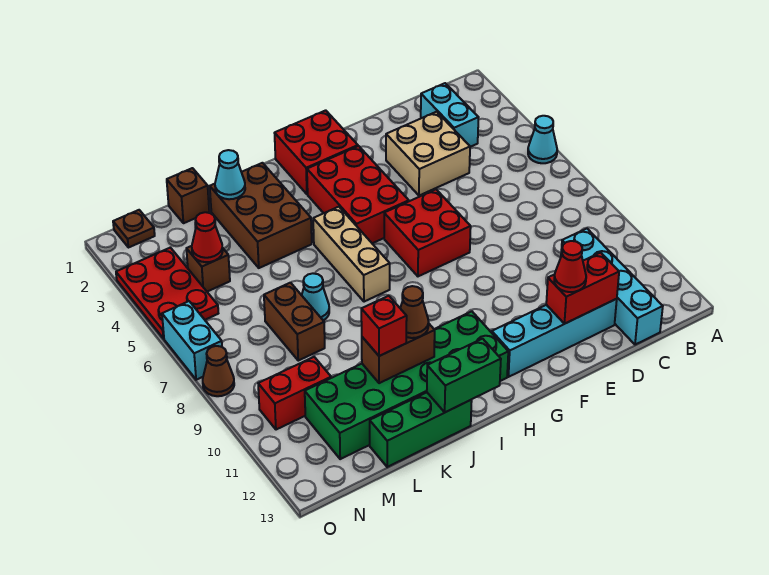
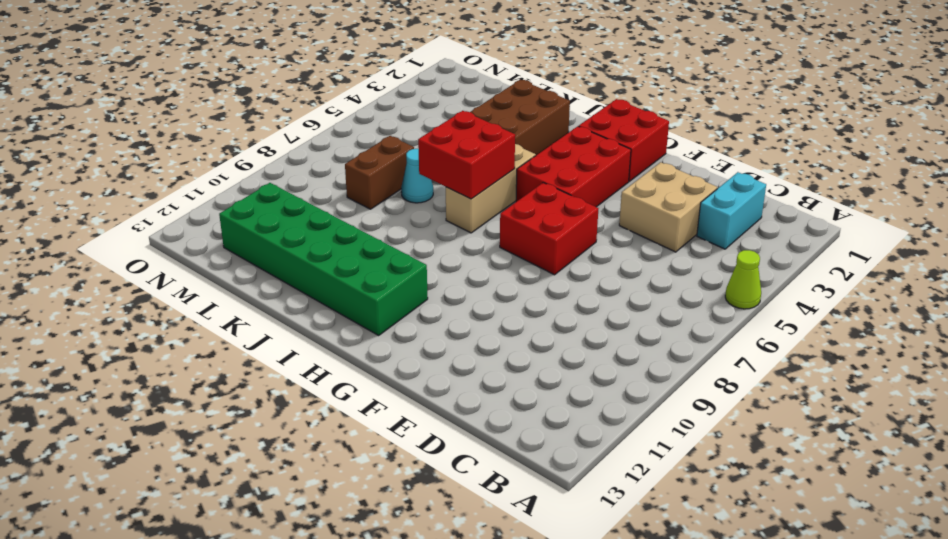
lime 1x1 cone [725,250,761,309] -> cyan 1x1 cone [528,116,557,163]
red 2x2 brick [418,111,515,199] -> none
none -> cyan 1x4 brick [561,229,663,345]
none -> cyan 1x4 brick [492,299,617,377]
none -> green 1x3 brick [370,392,472,467]

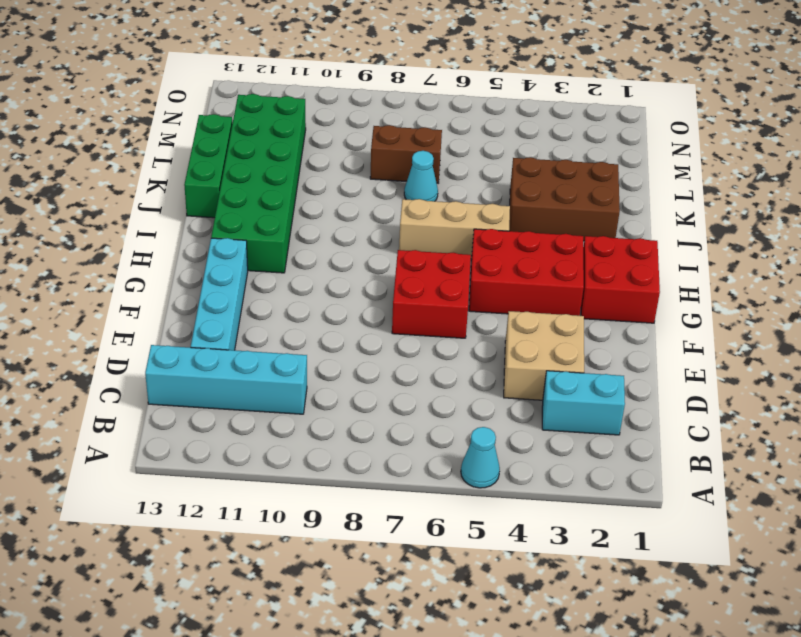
none -> brown 1x1 brick [167,168,209,223]
none -> brown 1x1 brick [186,246,230,292]
none -> red 1x2 brick [258,357,331,430]

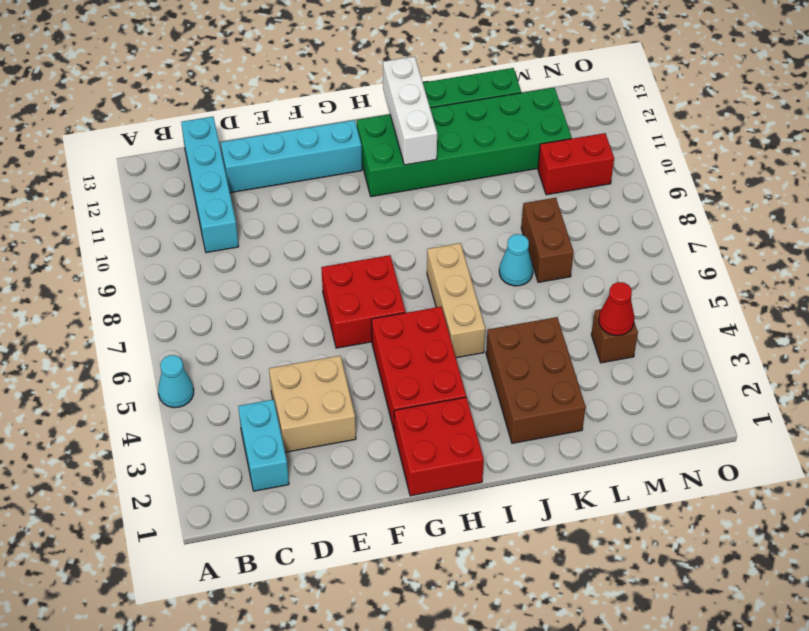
white 1x3 brick [383,56,437,165] -> green 1x2 brick [427,339,501,412]
none -> brown 1x1 brick [167,168,209,223]
none -> brown 1x1 plate [113,210,155,248]
none -> red 2x3 plate [116,248,218,339]

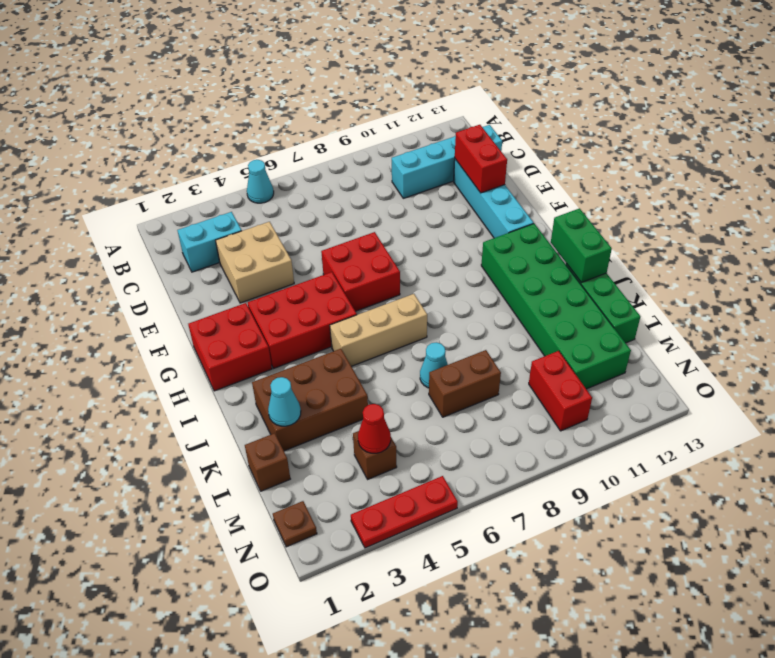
red 1x3 plate [351,476,458,548] -> red 2x3 plate [116,248,218,339]
none -> cyan 1x2 brick [162,301,222,380]
none -> brown 1x1 cone [203,346,234,396]
none -> brown 1x2 brick [362,324,435,383]

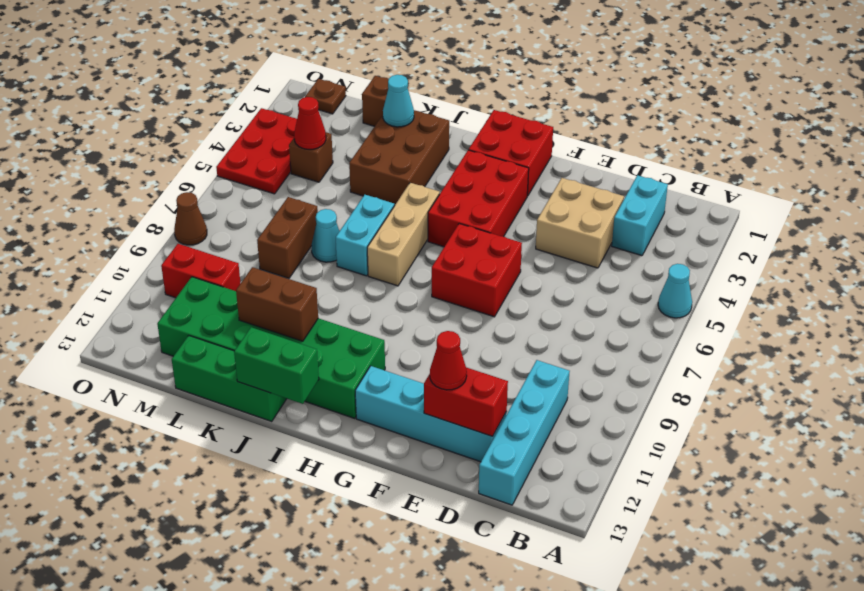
cyan 1x2 brick [336,195,394,276] -> cyan 1x2 brick moved to [162,301,222,380]
none -> brown 1x1 cone [400,286,429,338]
none -> red 1x1 brick [361,296,407,356]

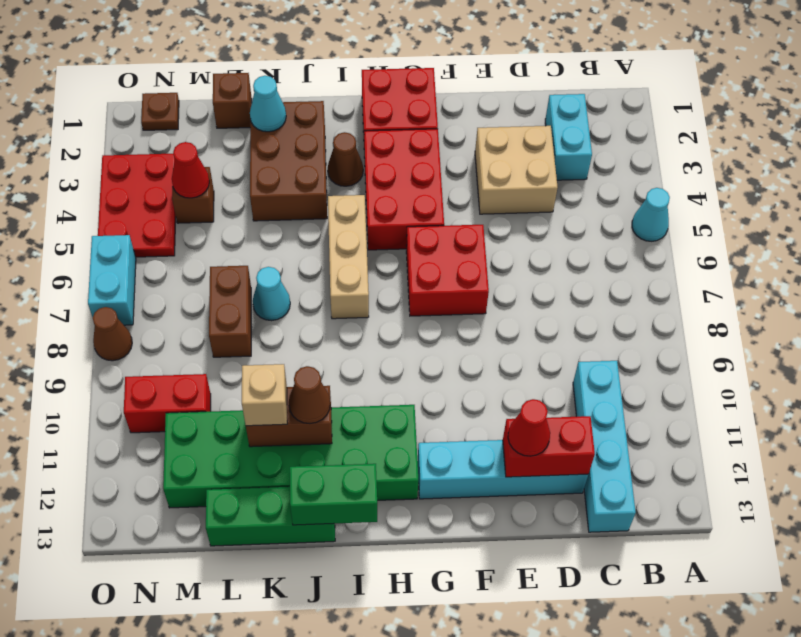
brown 1x1 cone [328,132,363,186] -> none
tan 1x1 brick [242,364,287,426] -> red 1x1 brick [361,296,407,356]

